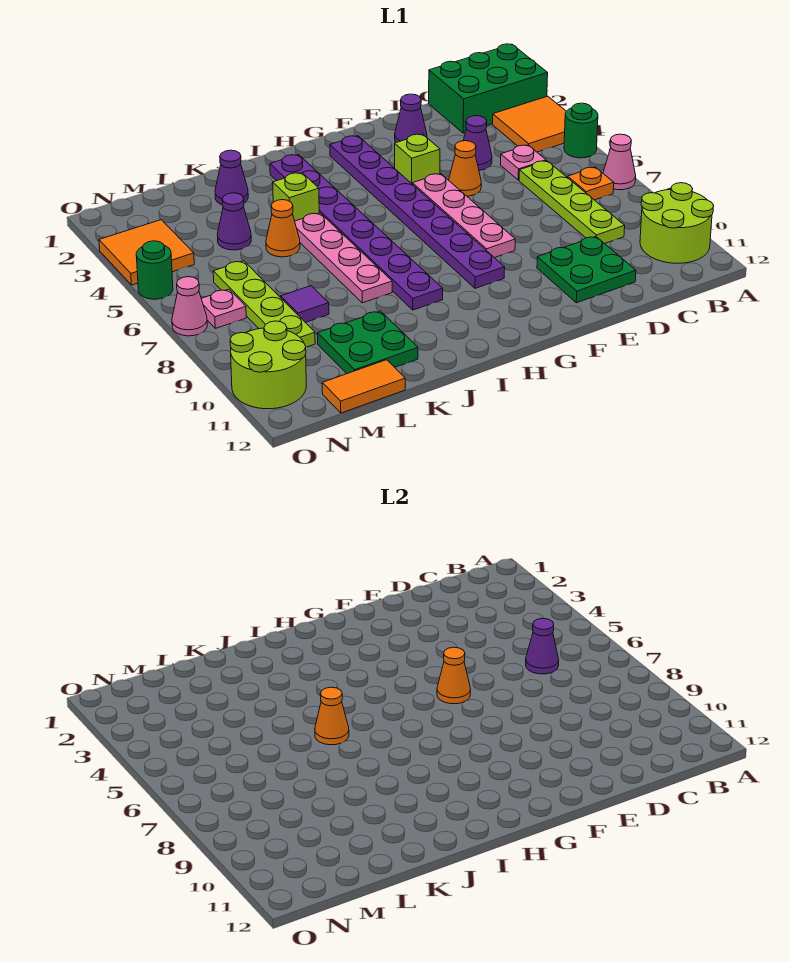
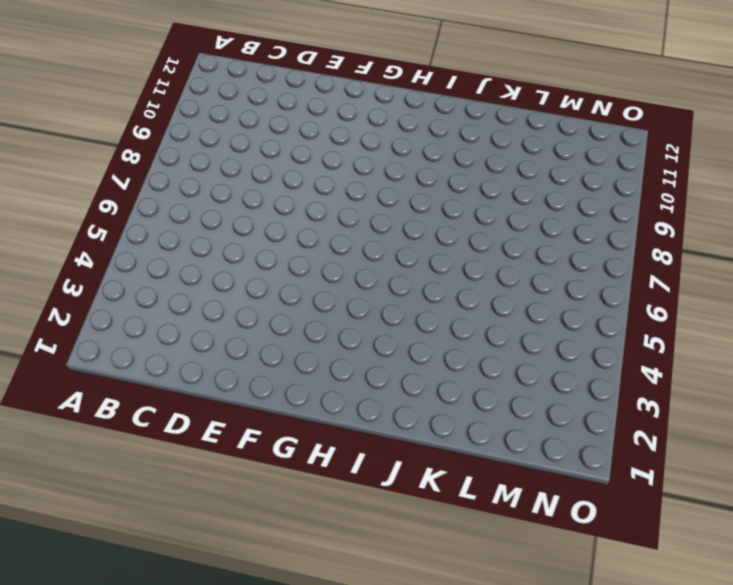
none -> green 2x3 brick [429,44,548,133]
none -> orange 2x2 tile [493,96,566,152]
none -> green 1x1 round brick [564,103,598,158]
none -> pink 1x1 cone [603,134,636,190]

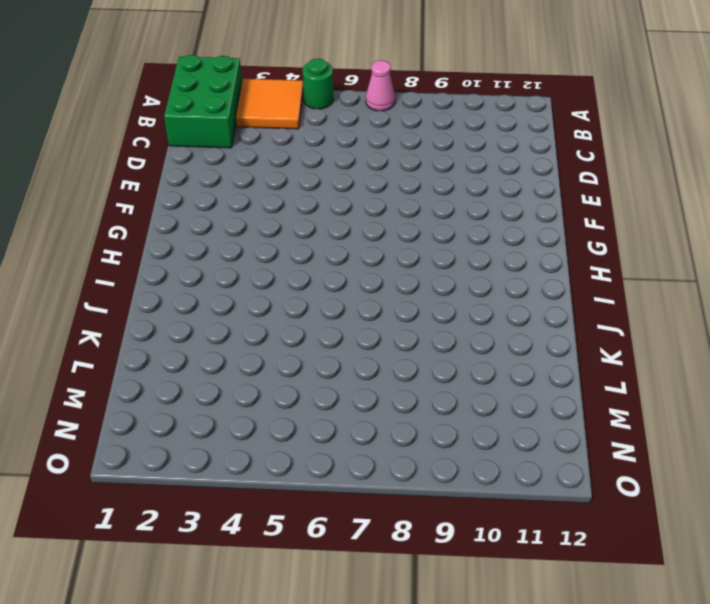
none -> lime 2x2 round brick [640,183,714,263]
none -> orange 1x1 plate [568,167,614,200]
none -> pink 1x1 plate [501,145,546,180]
none -> lime 1x4 plate [519,161,625,244]

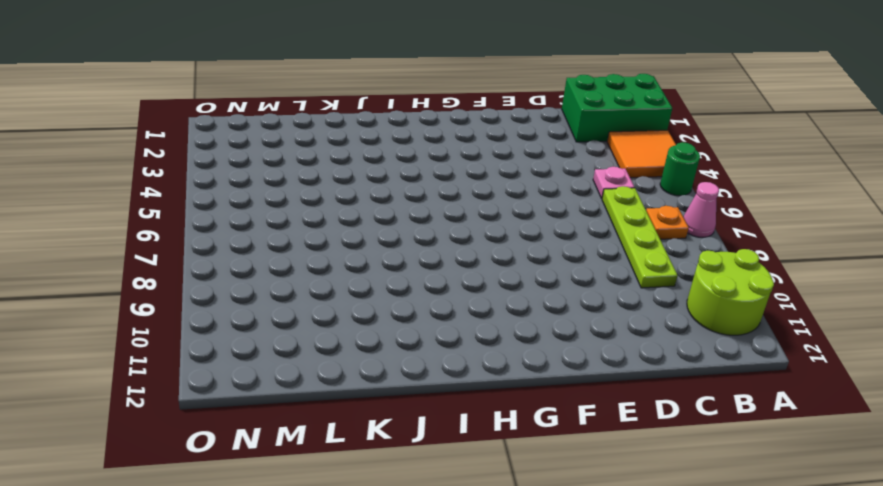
none -> purple 1x1 cone [463,116,492,170]
none -> green 2x2 plate [537,237,636,303]
none -> purple 1x1 cone [395,94,427,143]
none -> orange 1x1 cone [449,141,481,196]

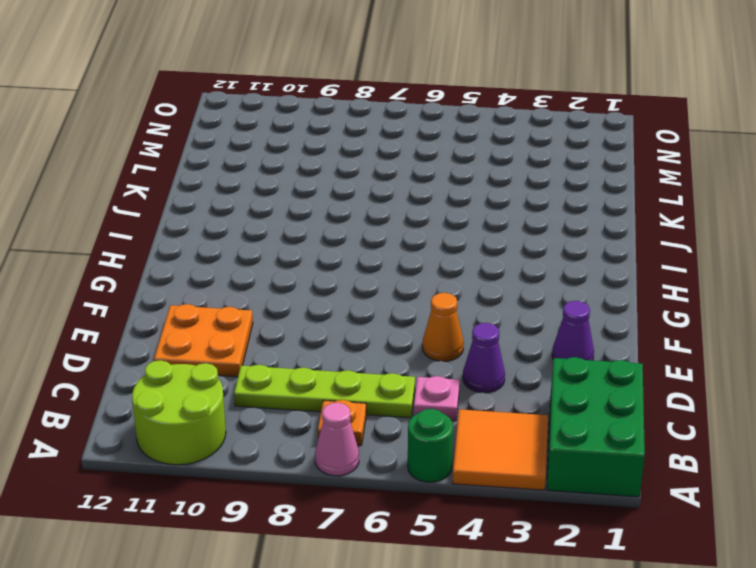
orange 2x2 plate [154,304,253,377] -> green 2x2 plate [537,237,636,303]
none -> lime 1x1 brick [395,134,440,184]
none -> pink 1x4 plate [412,174,515,258]
none -> purple 1x8 plate [330,136,505,288]
none -> purple 1x8 plate [270,155,443,310]

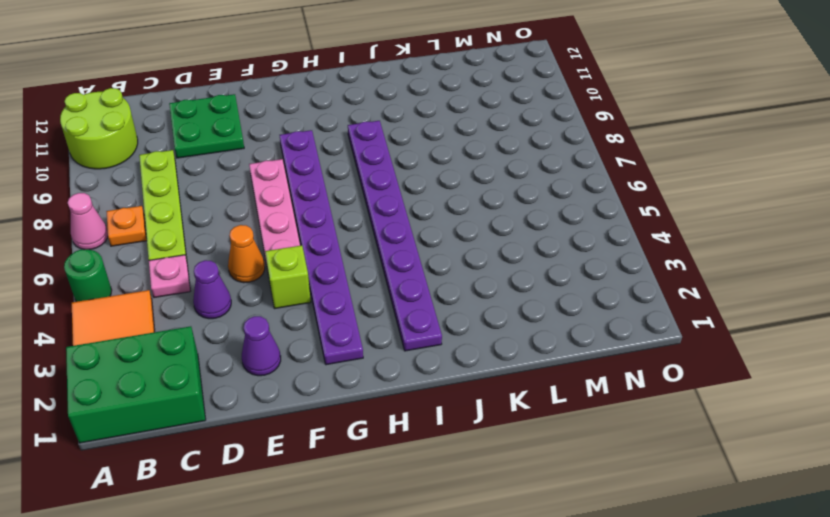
none -> lime 1x1 brick [273,173,319,221]
none -> pink 1x4 plate [295,213,392,303]
none -> purple 1x1 cone [215,150,248,205]
none -> orange 1x1 cone [266,200,300,257]

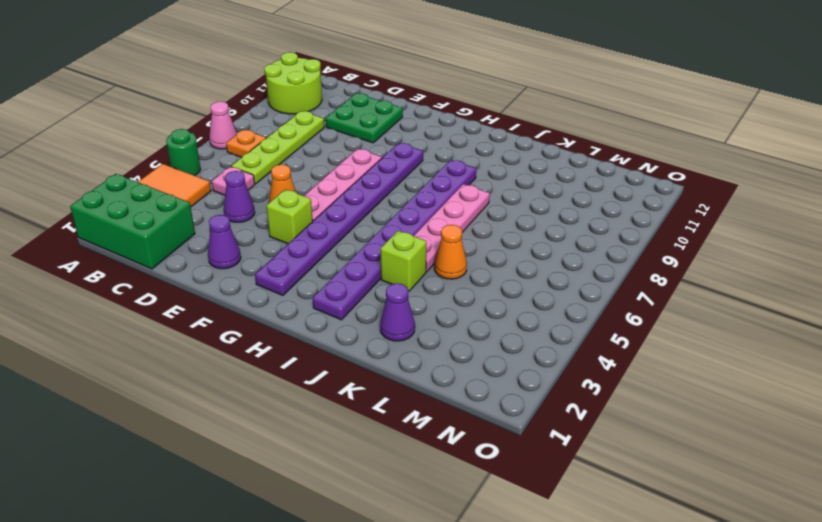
none -> green 2x2 plate [317,311,418,374]
none -> purple 1x1 cone [217,193,251,250]
none -> purple 1x1 tile [281,286,329,322]
none -> orange 1x2 tile [322,360,405,413]

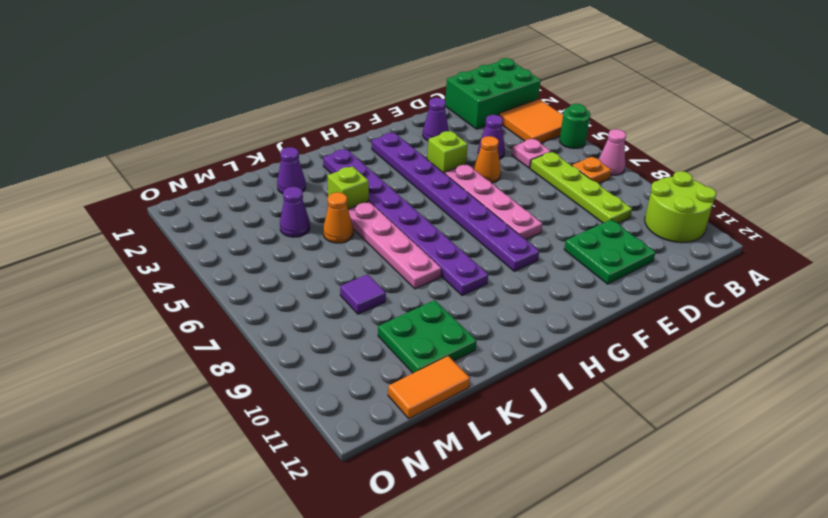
none -> lime 1x4 plate [213,261,315,347]
none -> orange 2x2 tile [99,220,194,285]
none -> pink 1x1 plate [201,289,246,329]
none -> lime 2x2 round brick [230,321,306,409]

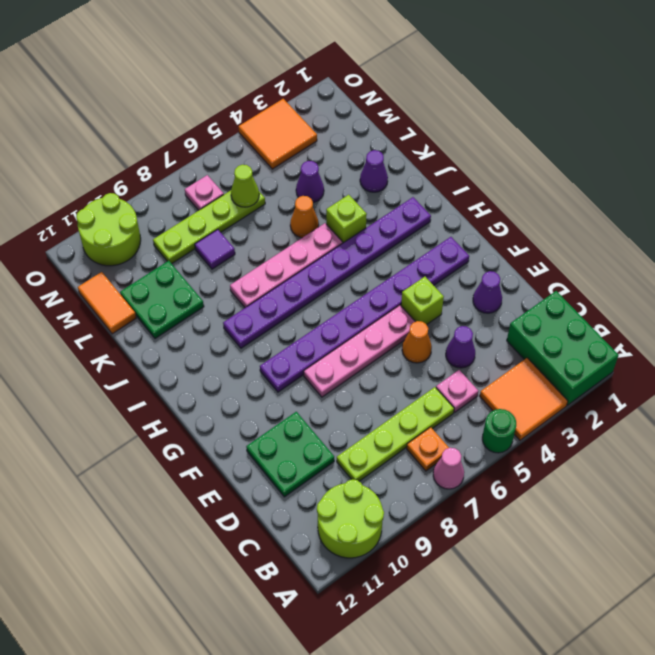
lime 1x1 cone [231,165,259,207] -> none
none -> green 1x1 round brick [136,241,173,299]
none -> pink 1x1 cone [172,277,207,336]
none -> purple 1x1 cone [526,618,559,674]
none -> orange 1x1 cone [437,647,471,704]

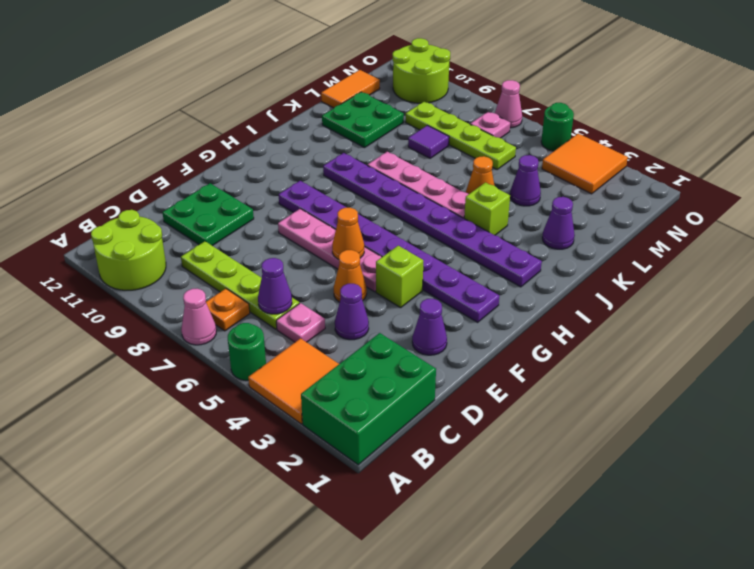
none -> orange 1x1 cone [315,687,349,745]

